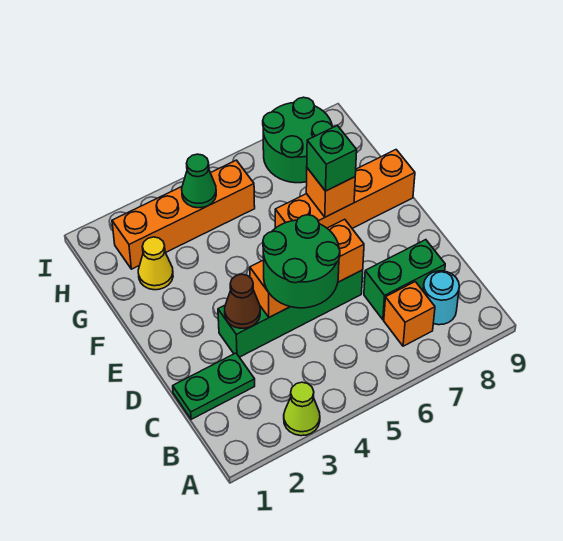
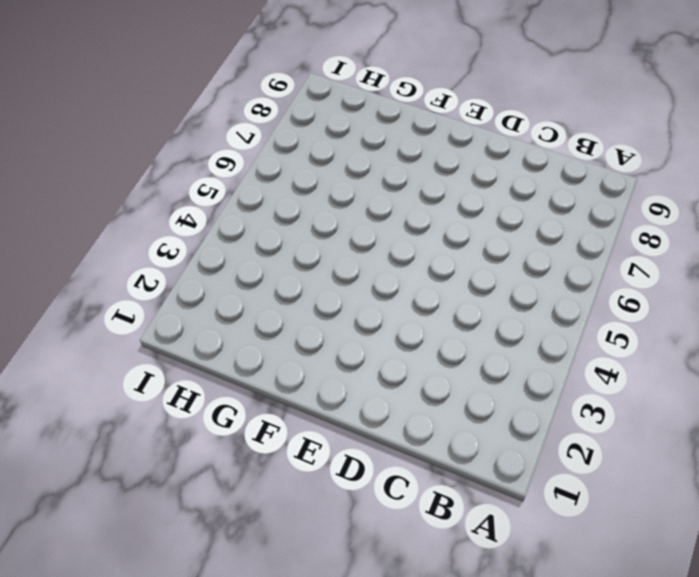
none -> lime 1x1 cone [284,382,320,436]
none -> orange 1x1 brick [384,282,435,346]
none -> cyan 1x1 round brick [423,271,459,325]

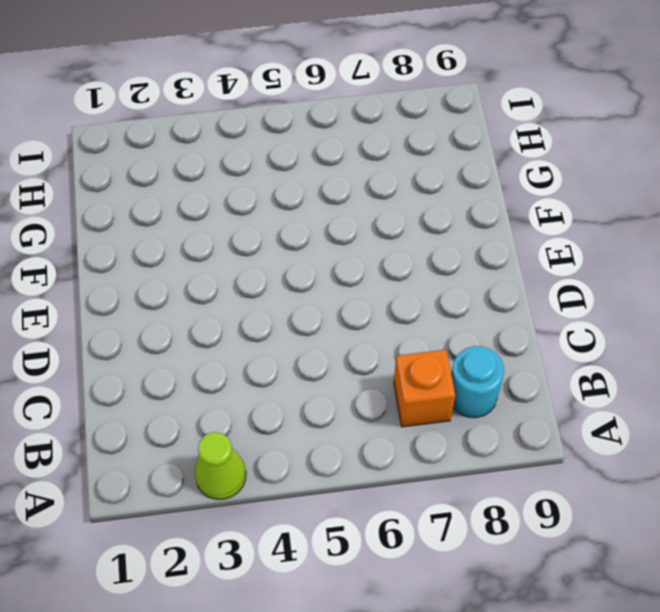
none -> green 1x2 plate [173,353,255,419]
none -> green 1x2 brick [364,240,445,320]
none -> green 1x4 brick [218,270,363,357]

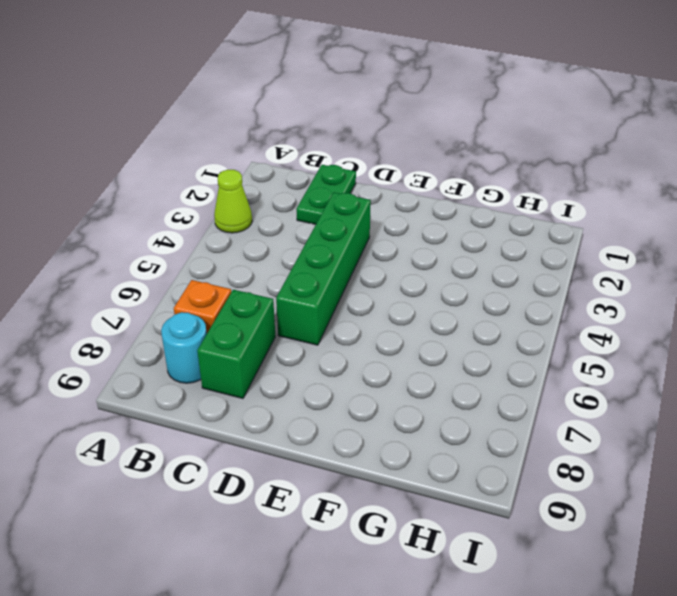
none -> orange 1x4 brick [275,150,415,228]
none -> yellow 1x1 cone [138,237,173,290]
none -> orange 1x4 brick [112,160,255,269]

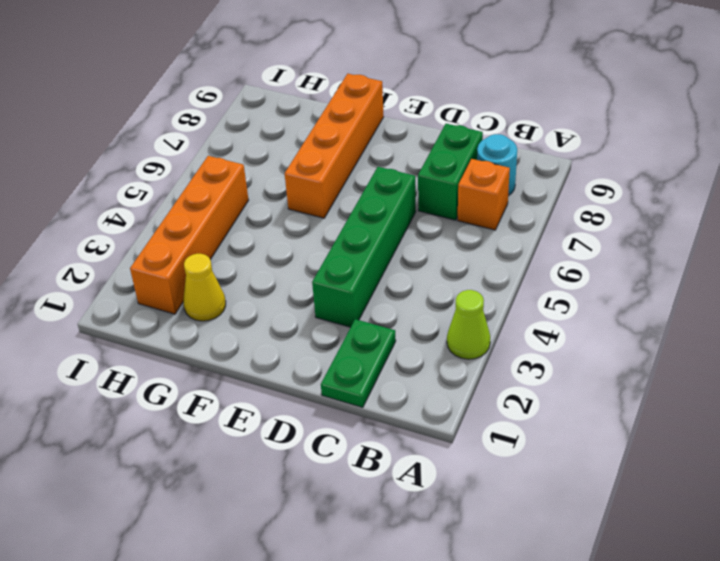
none -> green 2x2 round brick [263,97,333,183]
none -> brown 1x1 cone [225,274,260,328]
none -> orange 1x3 brick [250,219,364,317]

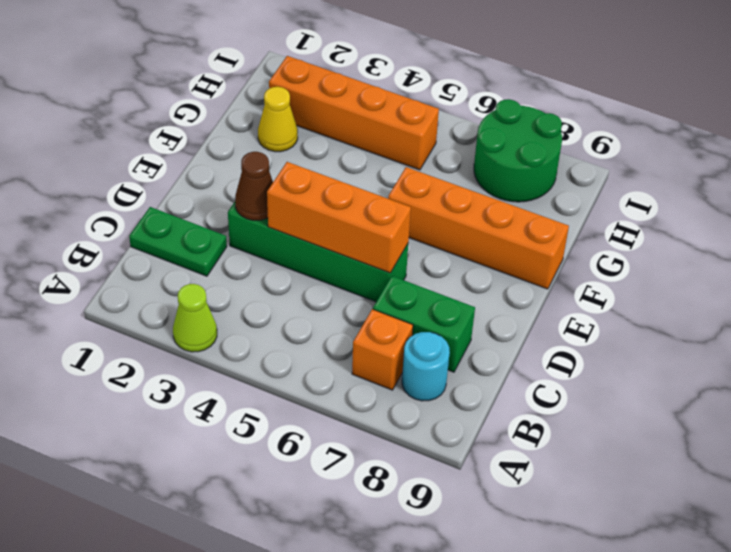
none -> orange 1x1 brick [306,168,355,217]
none -> green 1x1 cone [182,154,216,208]
none -> green 2x2 round brick [263,215,340,308]

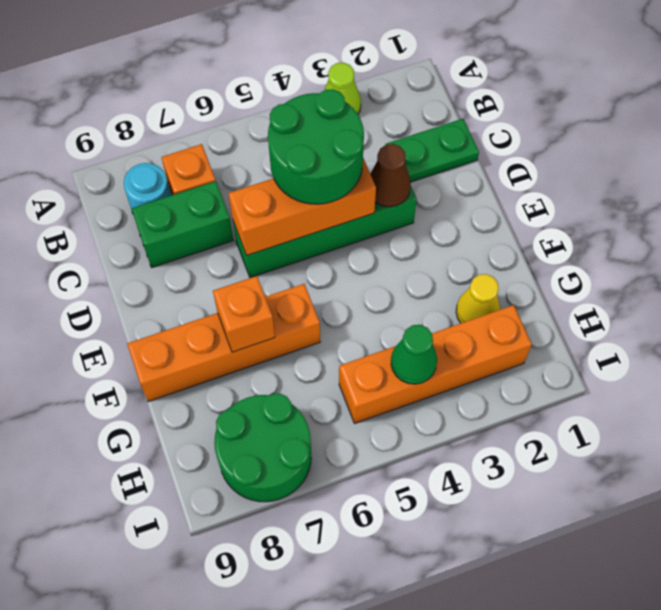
none -> green 1x1 brick [307,126,357,191]

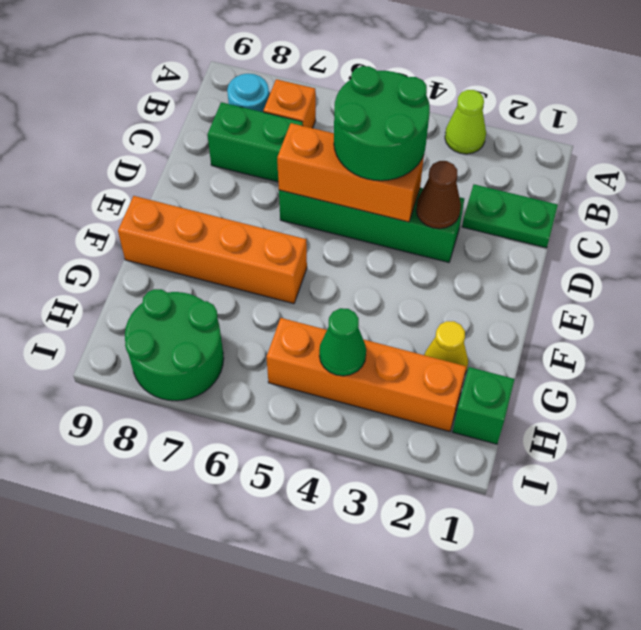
green 1x1 brick [453,367,515,444] -> green 1x1 brick moved to [307,126,357,191]
none -> orange 1x1 brick [306,168,355,217]

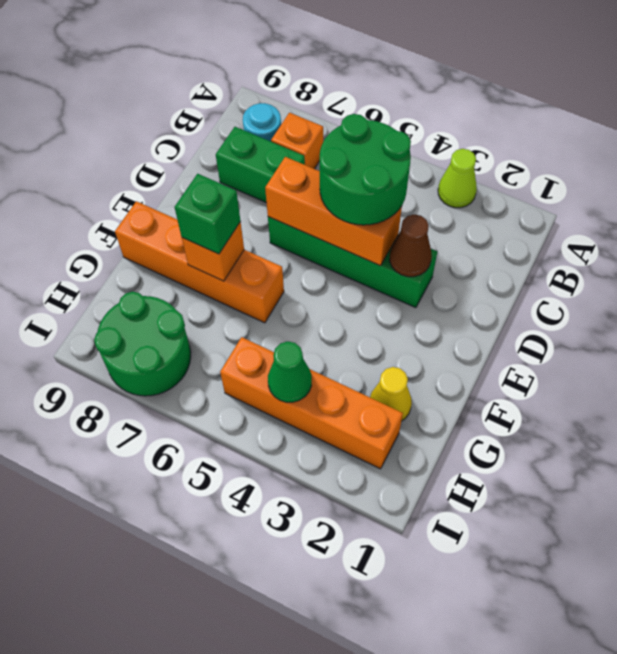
none -> green 1x2 plate [173,353,255,419]

